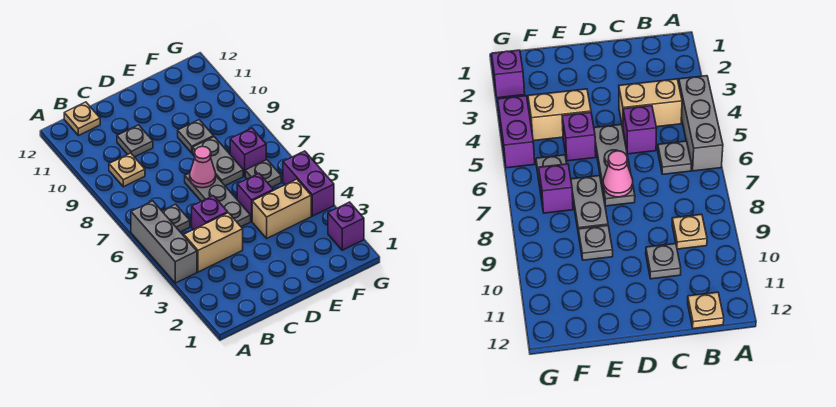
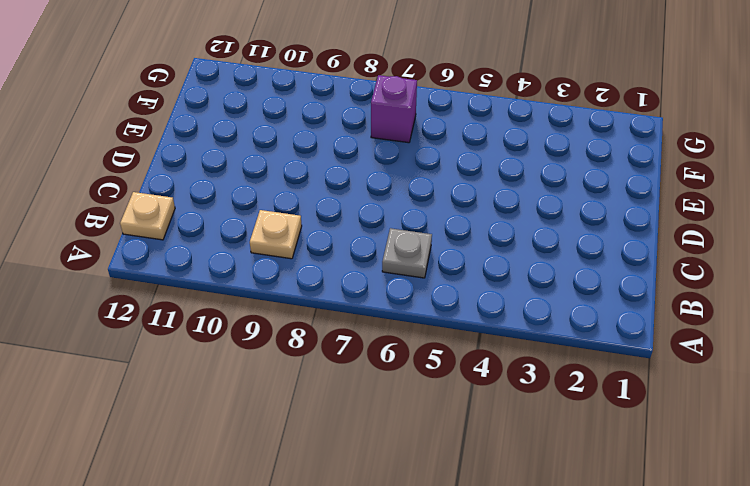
none -> grey 1x3 brick [131,201,197,283]
none -> tan 1x2 brick [184,213,243,272]
none -> purple 1x1 brick [192,196,228,230]

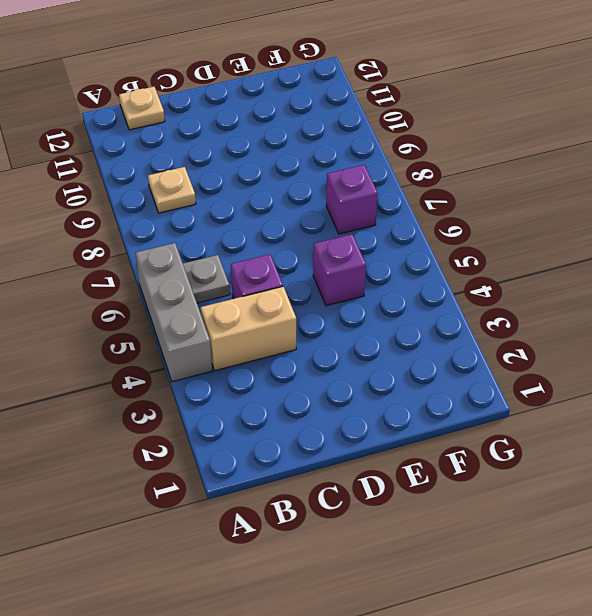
none -> grey 1x1 plate [117,125,153,157]
none -> grey 1x3 plate [185,173,251,227]
none -> tan 1x2 brick [252,179,311,238]

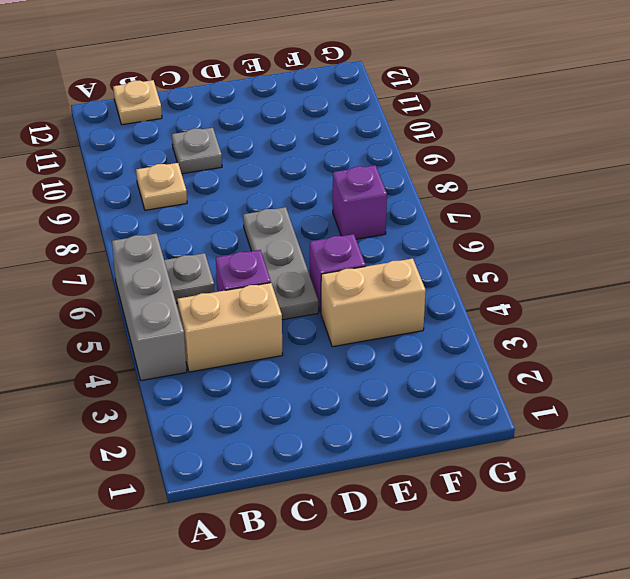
none -> grey 1x2 plate [193,137,243,186]
none -> grey 1x1 plate [178,120,214,153]
none -> grey 1x1 plate [245,160,281,187]

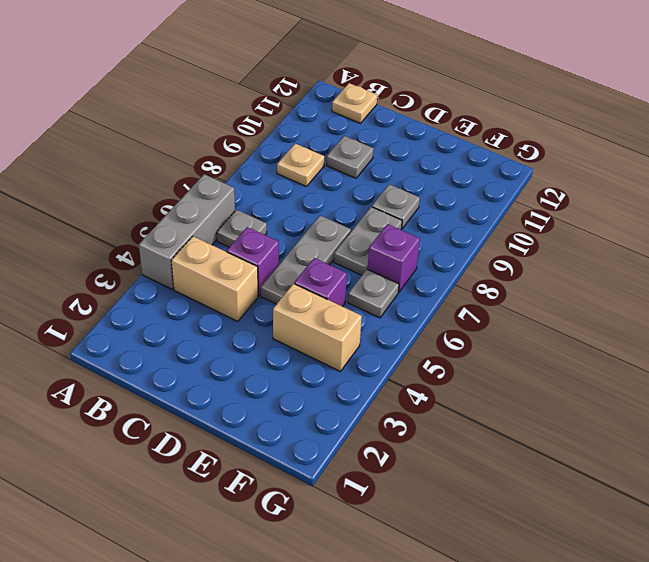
none -> purple 1x1 brick [328,202,364,250]
none -> purple 1x2 brick [283,151,334,216]
none -> pink 1x1 cone [190,147,216,188]

